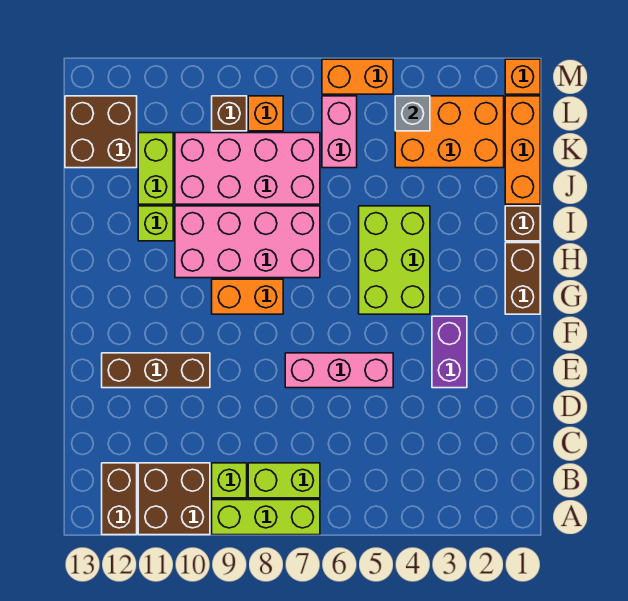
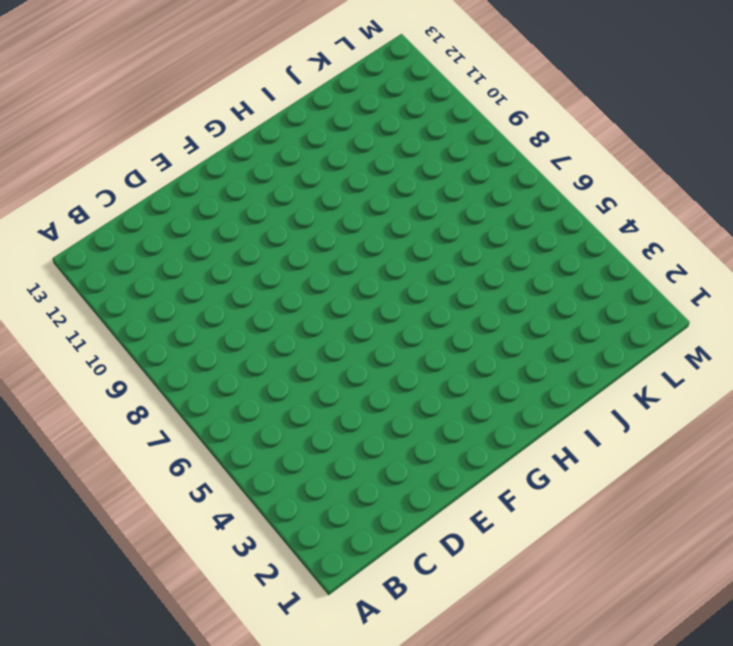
none -> lime 1x3 brick [212,500,320,535]
none -> brown 2x2 brick [138,463,210,535]
none -> brown 1x2 brick [102,463,137,535]

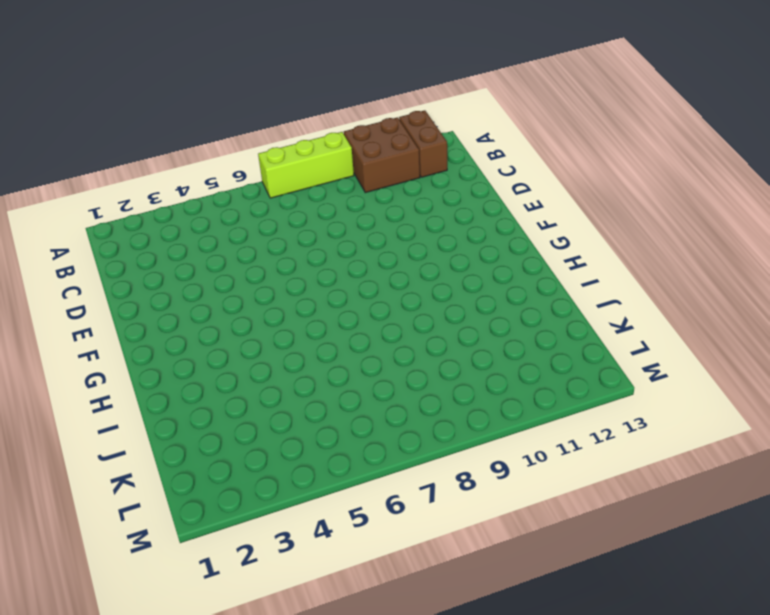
none -> lime 1x2 brick [248,463,320,498]
none -> lime 1x1 brick [212,463,247,498]
none -> purple 1x2 brick [432,316,467,388]

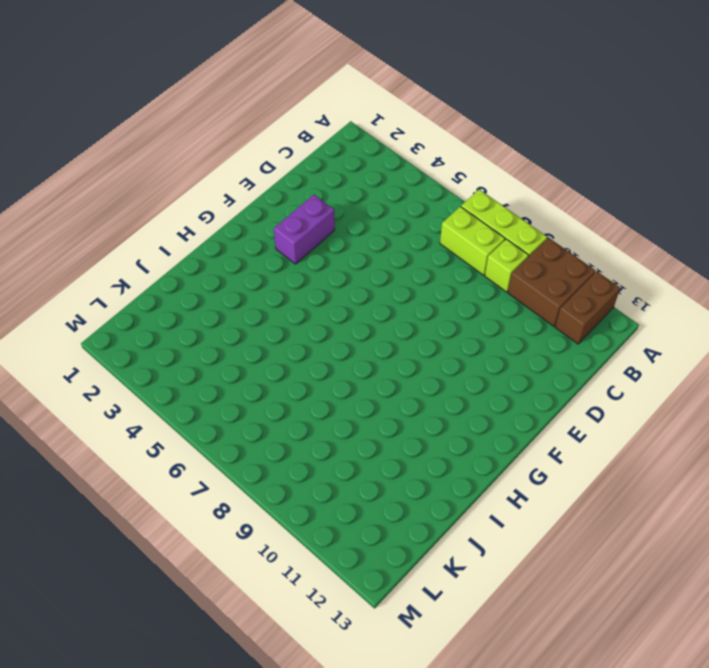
none -> pink 1x3 brick [285,353,393,388]
none -> brown 1x3 brick [102,353,210,388]
none -> brown 1x2 brick [505,243,540,314]

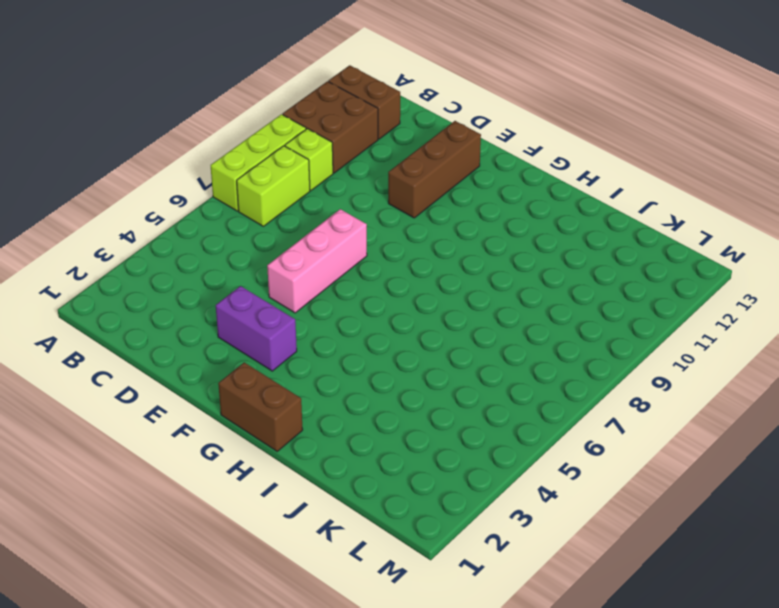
none -> lime 2x3 brick [359,206,430,314]
none -> orange 1x2 brick [212,279,283,314]
none -> pink 2x4 brick [175,206,320,278]

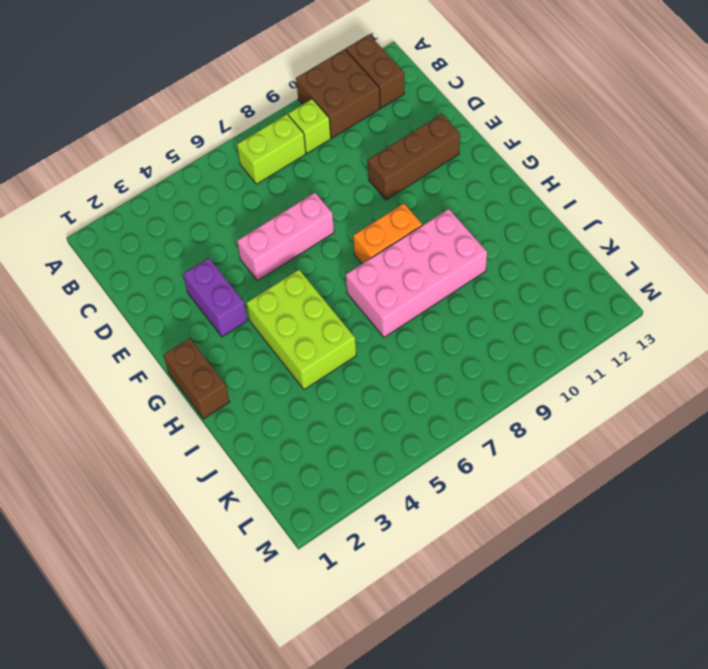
none -> lime 1x3 brick [212,500,320,535]
none -> brown 1x1 brick [505,206,540,241]
none -> lime 1x1 brick [138,206,173,241]

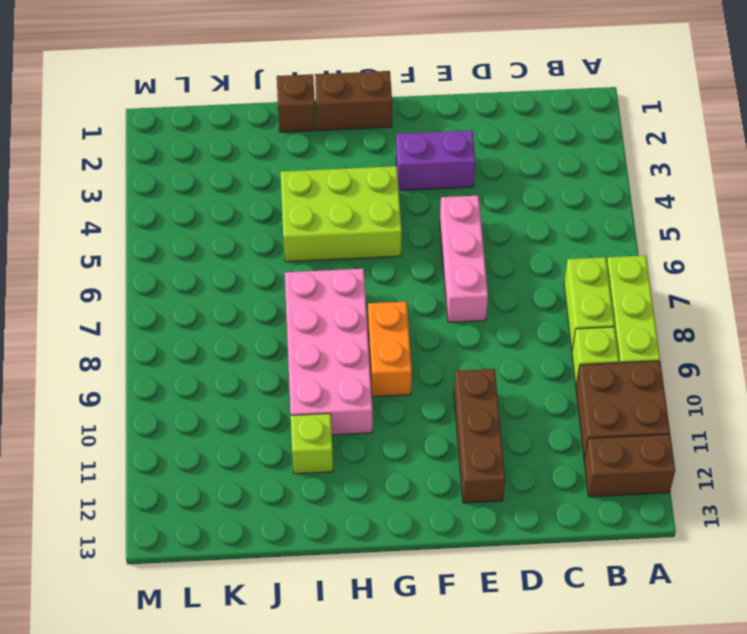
none -> orange 1x3 brick [505,96,540,204]
none -> pink 2x4 brick [175,133,320,204]
none -> lime 1x2 brick [138,133,173,204]

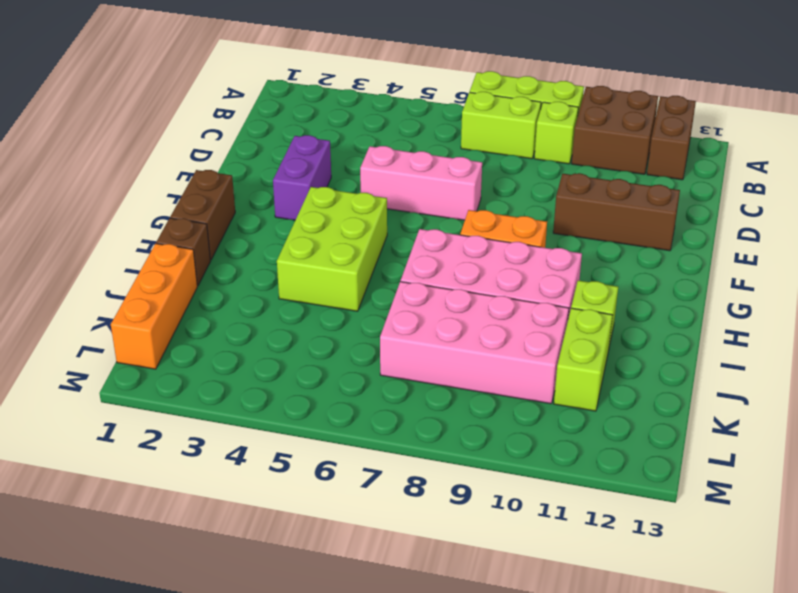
none -> orange 2x3 brick [395,96,504,168]
none -> pink 1x2 brick [322,96,357,168]
none -> brown 2x2 brick [65,96,137,168]

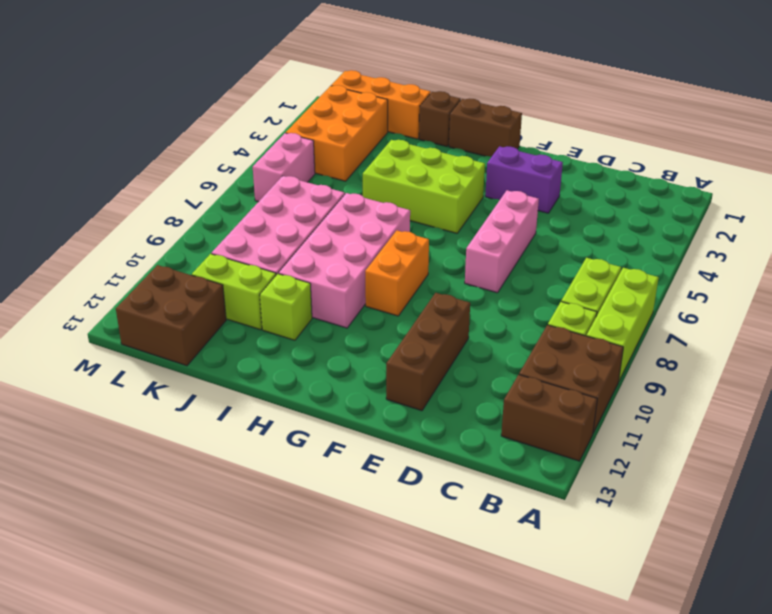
pink 1x2 brick [253,133,315,202] -> pink 1x2 brick turned to [322,96,357,168]
none -> orange 1x1 brick [248,96,283,131]
none -> brown 1x1 brick [212,96,247,131]
none -> orange 1x1 brick [505,59,540,94]

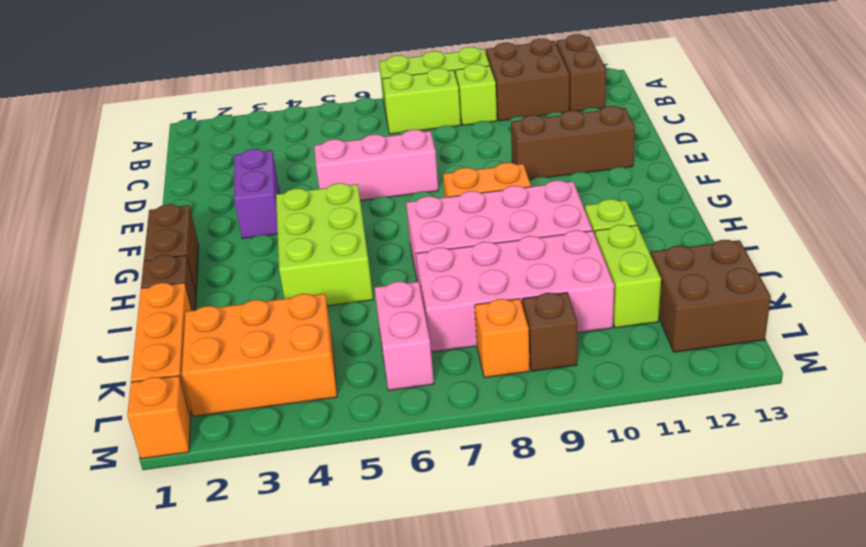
none -> orange 1x2 brick [322,59,393,94]
none -> grey 1x1 brick [395,96,430,131]

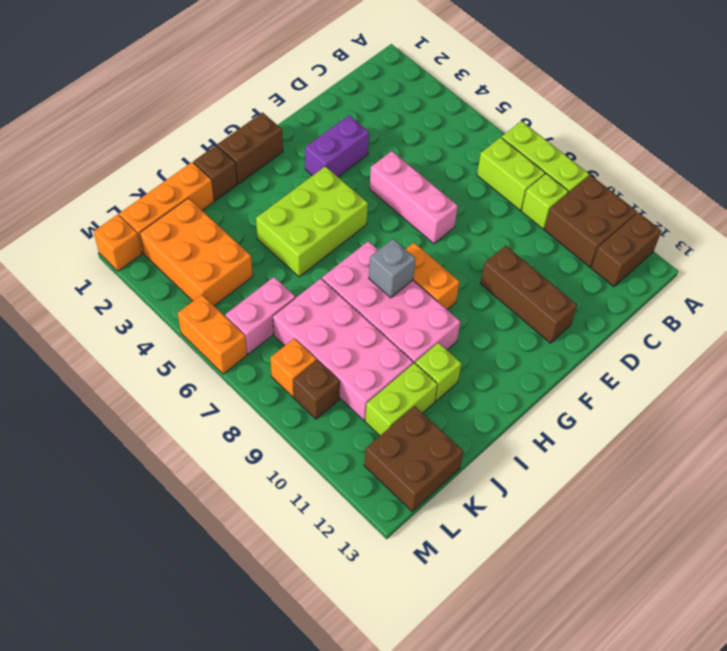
grey 1x1 brick [369,239,416,298] -> grey 1x1 brick moved to [395,96,430,131]

